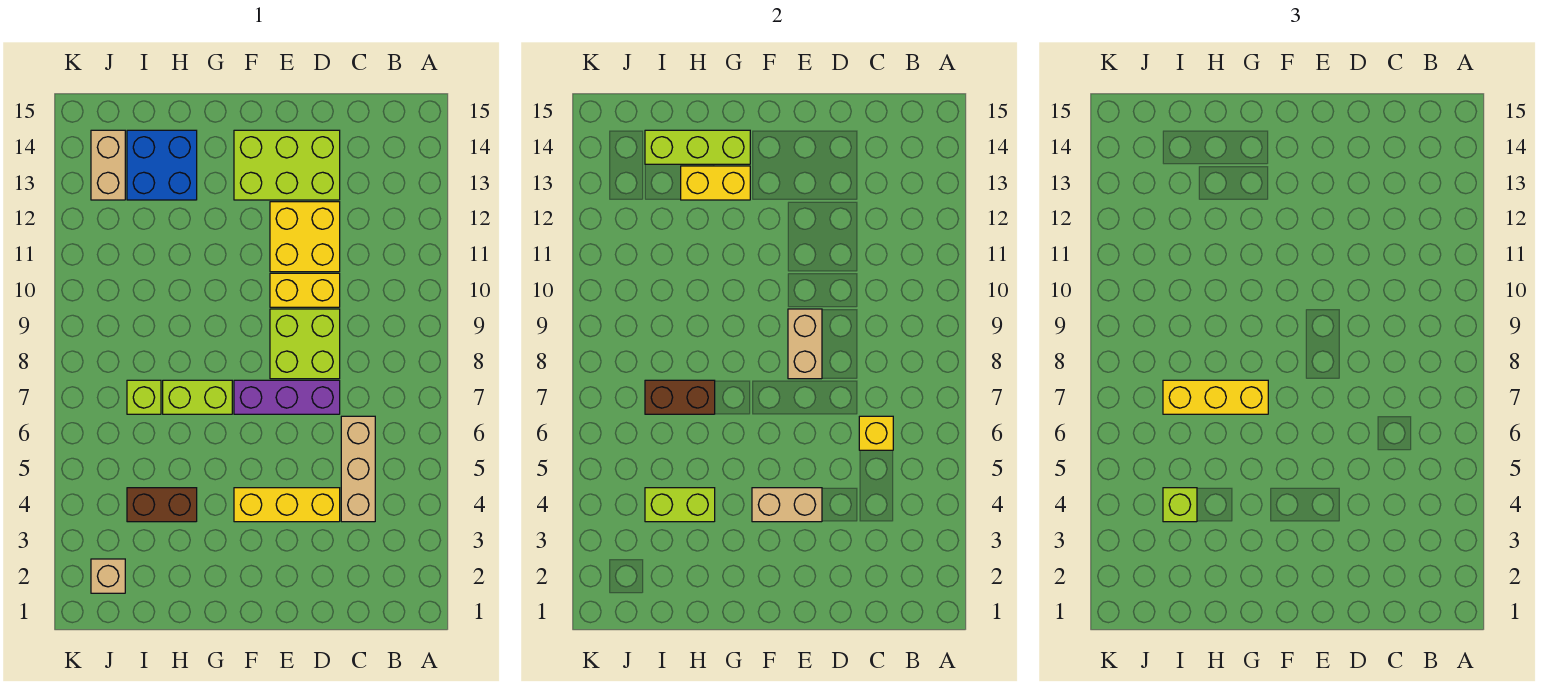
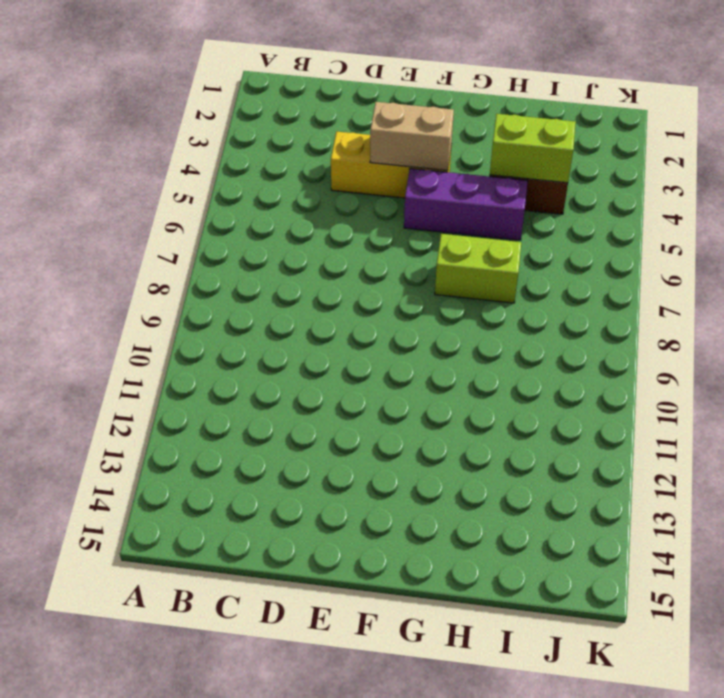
purple 1x3 brick [404,169,528,240] -> purple 1x3 brick moved to [234,380,340,414]
none -> tan 1x3 brick [341,416,375,522]
none -> lime 2x2 brick [270,309,340,379]
none -> yellow 1x2 brick [270,273,340,307]

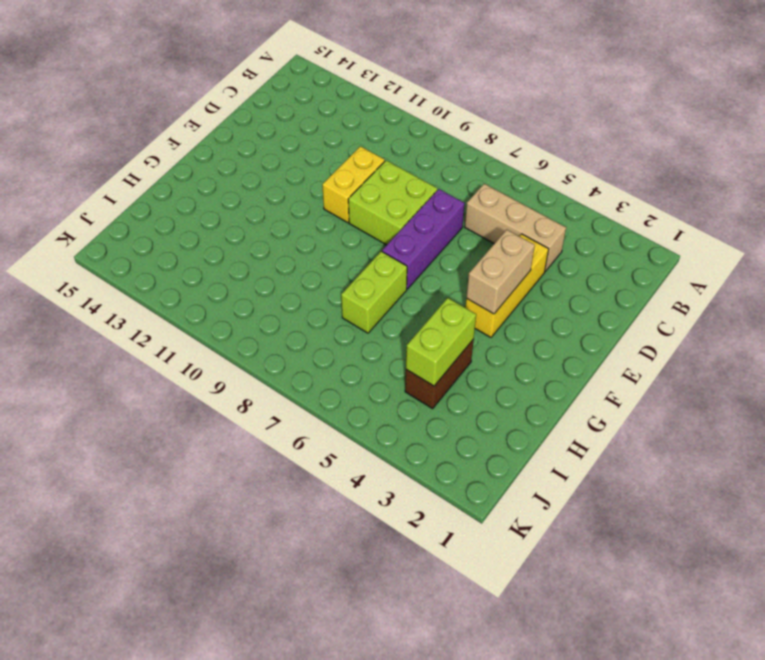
none -> yellow 2x2 brick [270,202,340,272]
none -> lime 2x3 brick [234,130,340,200]
none -> blue 2x2 brick [127,130,197,200]

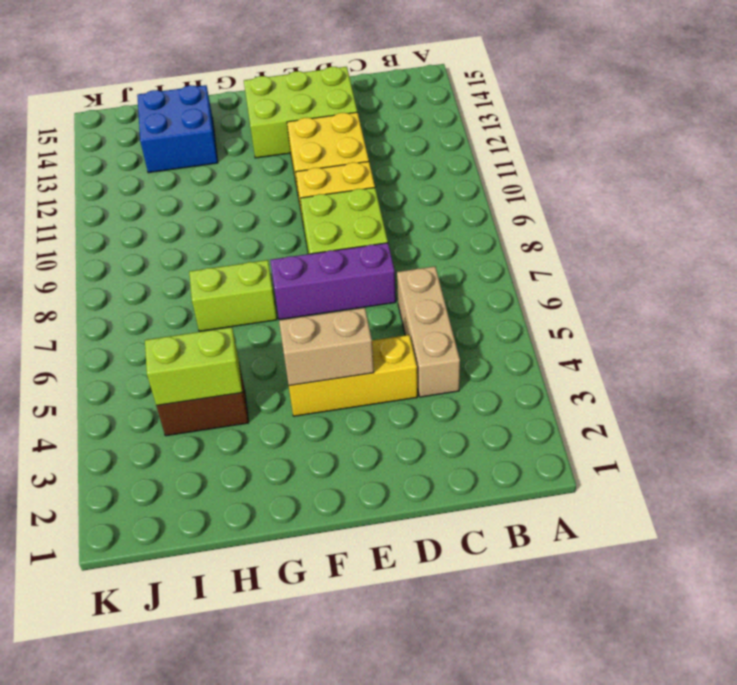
none -> lime 1x1 brick [127,380,161,414]
none -> tan 1x1 brick [91,559,125,593]
none -> tan 1x2 brick [91,130,125,200]

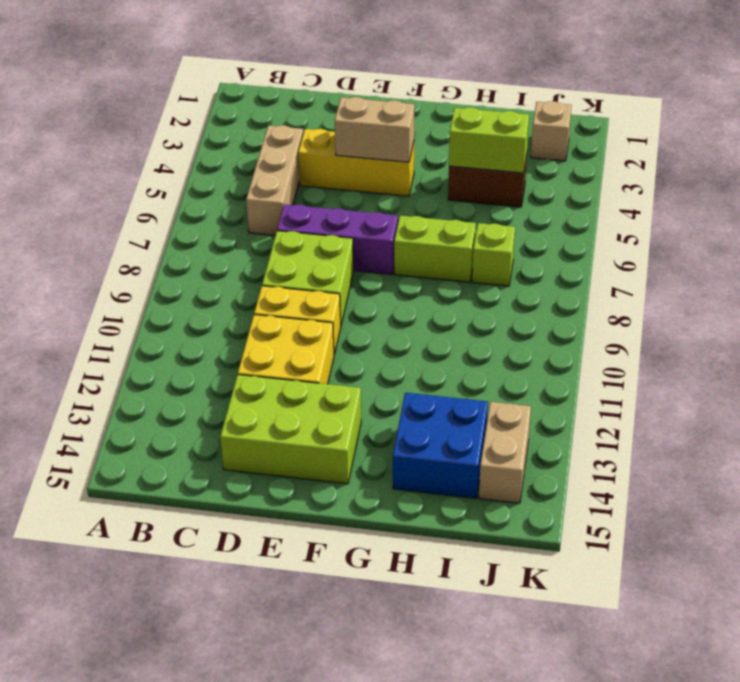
none -> yellow 1x1 brick [859,416,893,450]
none -> tan 1x2 brick [788,309,822,379]
none -> yellow 1x2 brick [681,166,750,200]

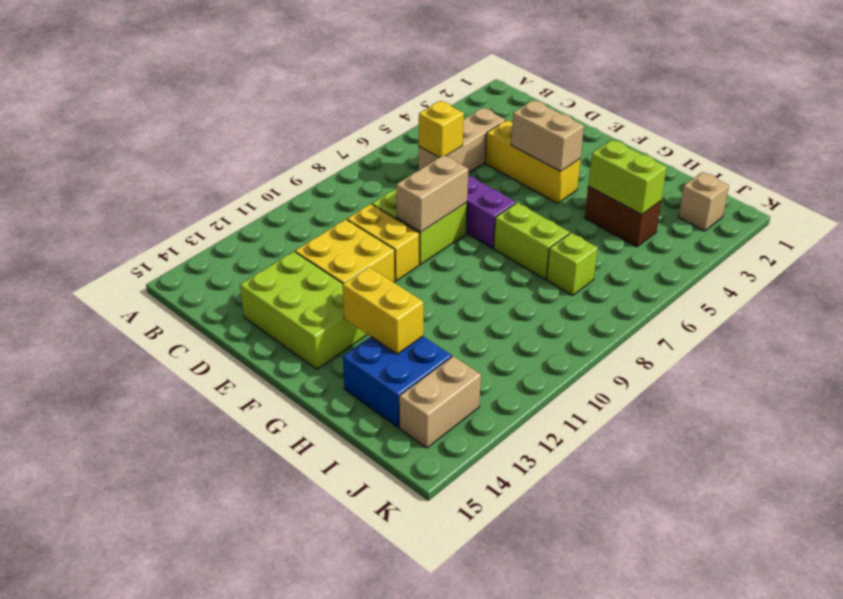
none -> lime 1x3 brick [645,130,750,164]
none -> brown 1x2 brick [645,380,715,414]
none -> yellow 1x3 brick [1163,380,1268,414]

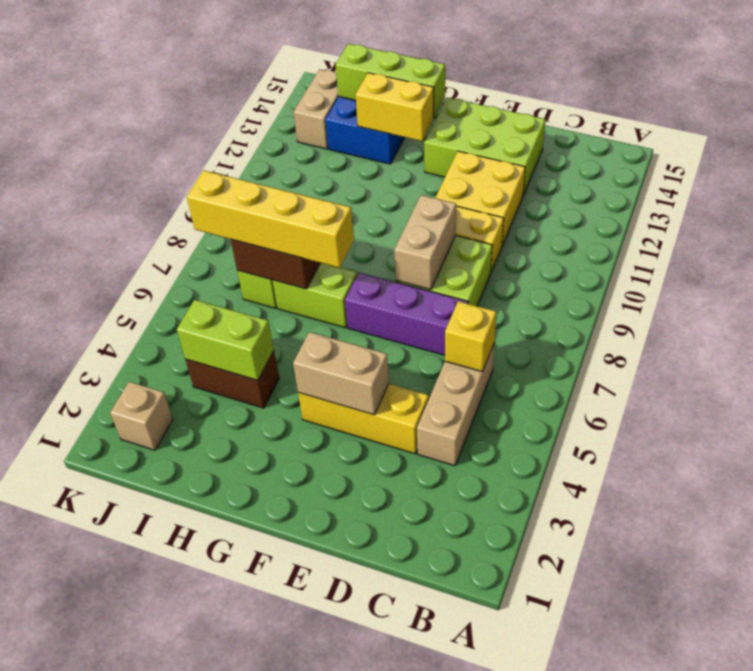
yellow 1x4 brick [187,171,354,268] -> yellow 1x3 brick [1163,380,1268,414]
none -> lime 1x1 brick [1163,488,1197,522]

